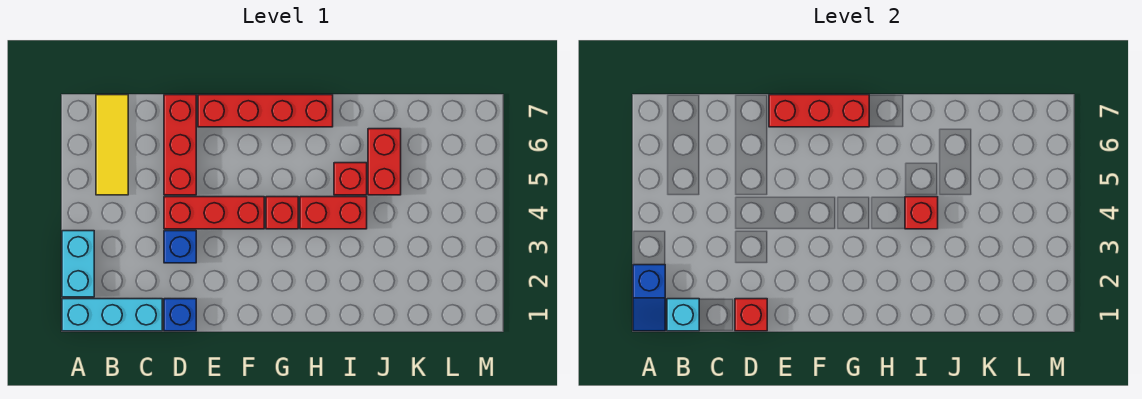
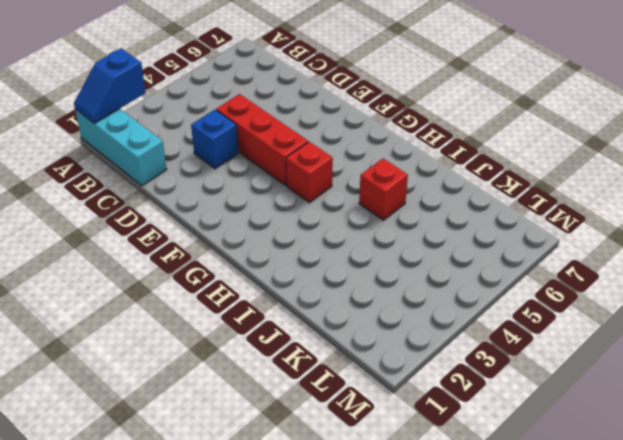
none -> cyan 1x2 brick [62,231,94,297]
none -> yellow 1x3 tile [96,95,128,195]
none -> blue 1x1 brick [164,299,196,331]

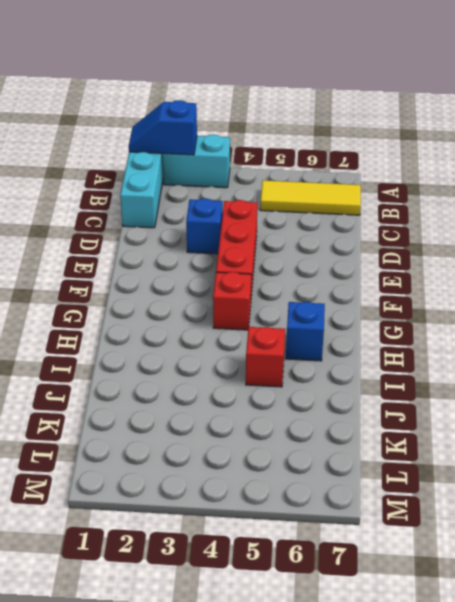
blue 1x1 brick [286,302,325,361] -> blue 1x1 brick moved to [164,299,196,331]
none -> red 1x3 brick [164,95,196,195]
none -> red 1x4 brick [198,95,333,127]
none -> red 1x2 brick [300,197,367,229]

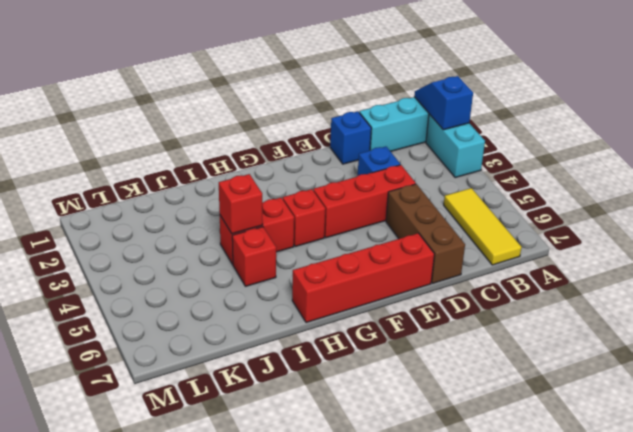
brown 1x3 brick [386,184,465,283] -> red 1x3 brick [164,95,196,195]
none -> red 1x2 brick [368,129,401,195]
none -> cyan 1x1 brick [667,299,699,331]
none -> red 1x1 brick [735,299,767,331]

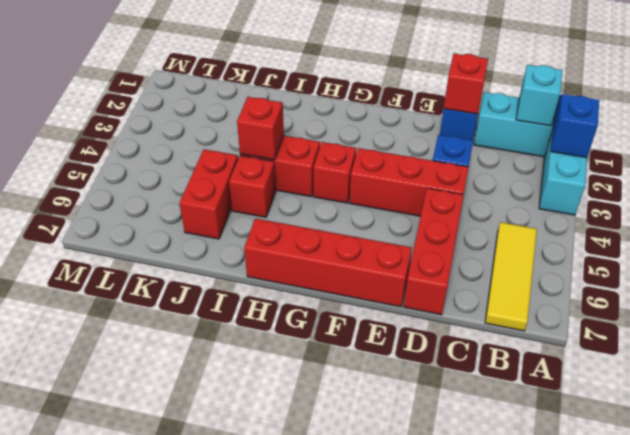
none -> red 1x3 brick [769,95,869,127]

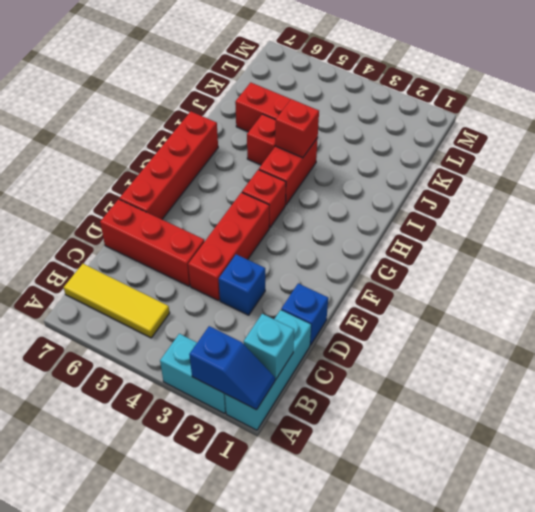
none -> red 1x1 brick [735,299,767,331]
none -> red 1x3 brick [769,95,869,127]

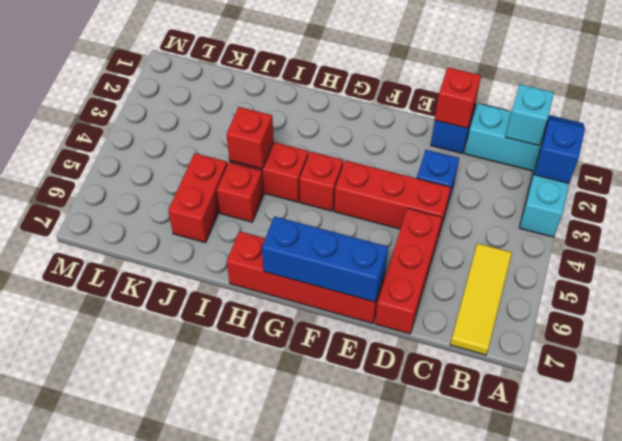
blue 1x3 brick [262,216,388,302] -> red 1x3 brick [769,95,869,127]

